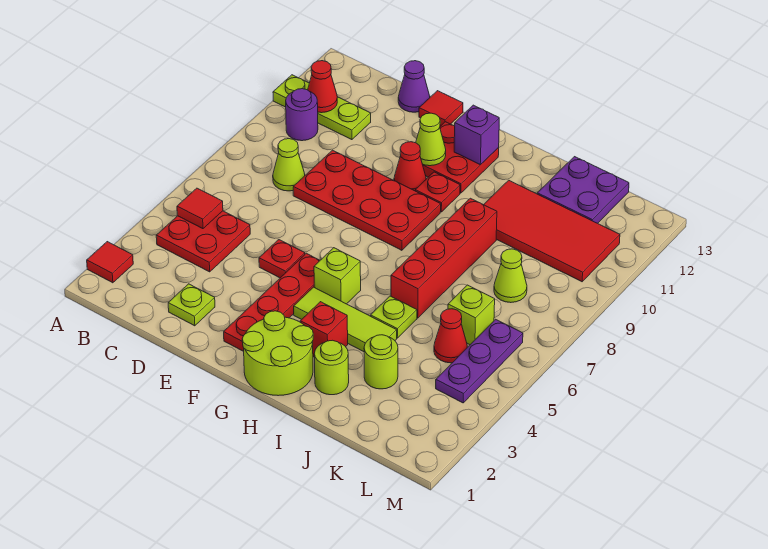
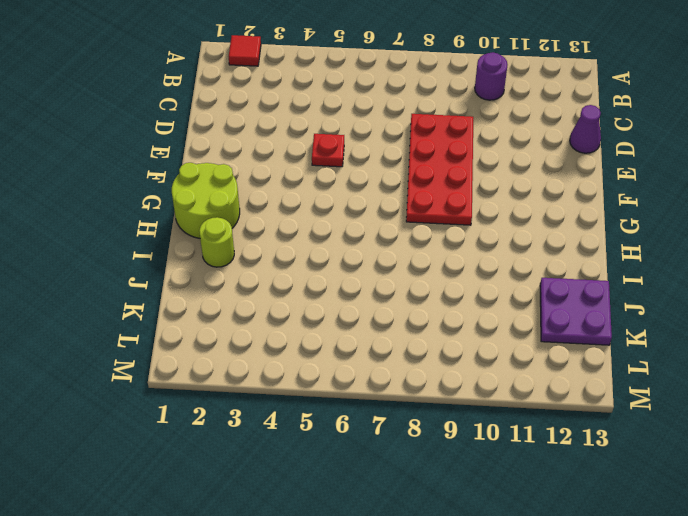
none -> lime 1x3 plate [273,75,371,140]
none -> red 2x2 plate [156,211,250,272]
none -> lime 1x1 cone [273,139,305,191]
none -> lime 1x1 plate [168,284,215,326]

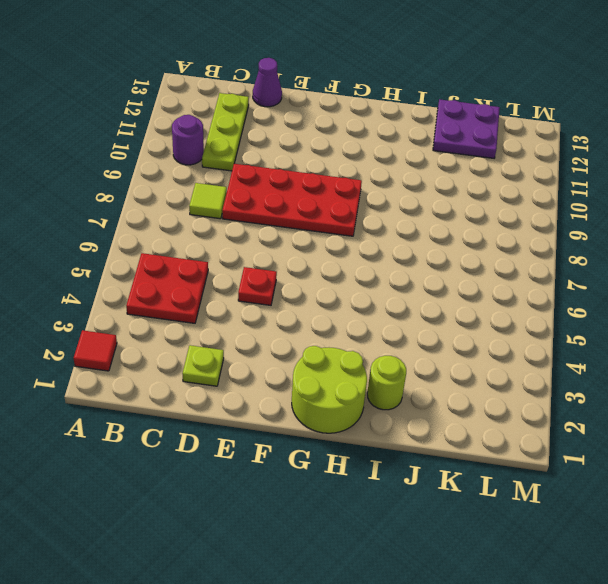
lime 1x1 tile [189,183,227,219] -> lime 1x1 cone [273,139,305,191]
lime 1x3 plate [202,93,249,171] -> lime 1x3 plate turned to [273,75,371,140]
none -> red 1x1 tile [419,91,463,126]
none -> red 1x4 plate [224,253,320,351]
none -> red 1x1 cone [394,142,426,191]
none -> red 2x2 plate [423,122,499,193]

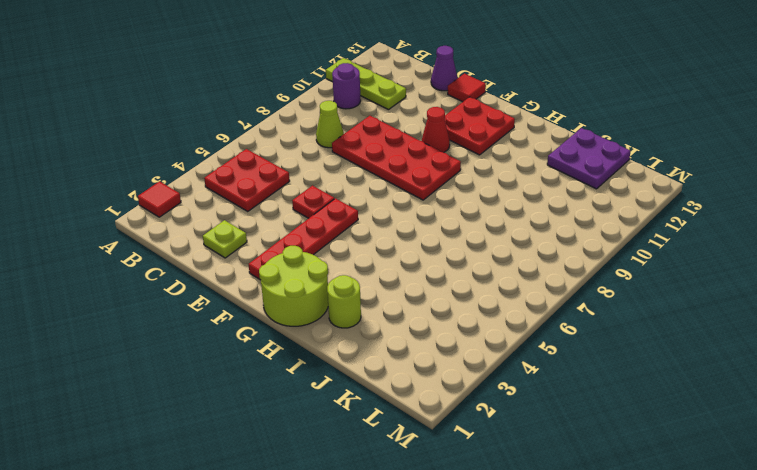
none -> lime 1x3 tile [294,287,397,352]
none -> lime 1x1 brick [314,248,361,304]
none -> red 1x1 plate [415,172,460,212]
none -> red 1x1 brick [300,302,348,357]

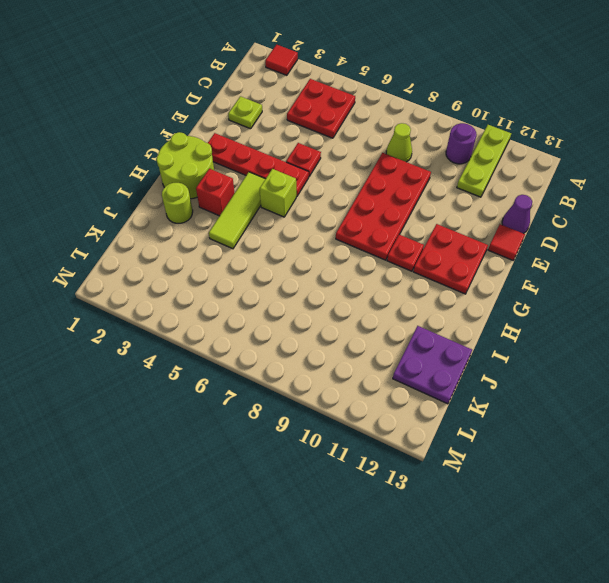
none -> red 1x1 cone [394,142,426,191]
none -> lime 1x1 plate [371,296,417,338]
none -> red 1x4 brick [391,198,497,318]
none -> red 2x4 tile [484,180,620,282]

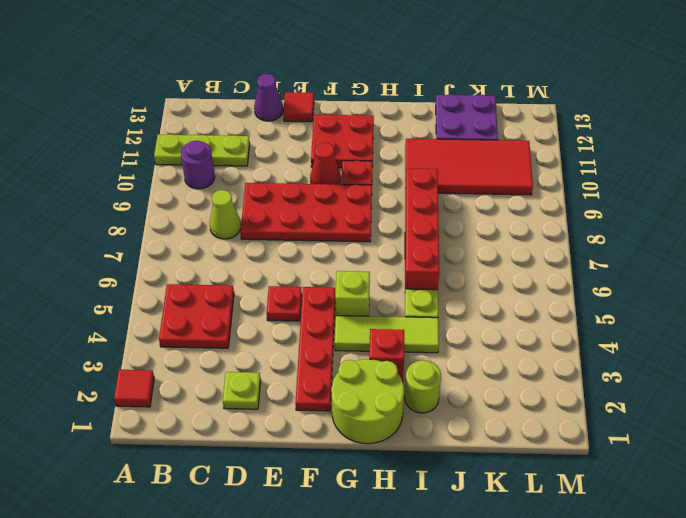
none -> lime 1x1 round brick [364,335,398,389]
none -> red 1x1 cone [434,309,467,363]
none -> lime 1x1 brick [448,285,495,345]
none -> lime 1x1 cone [494,249,527,303]

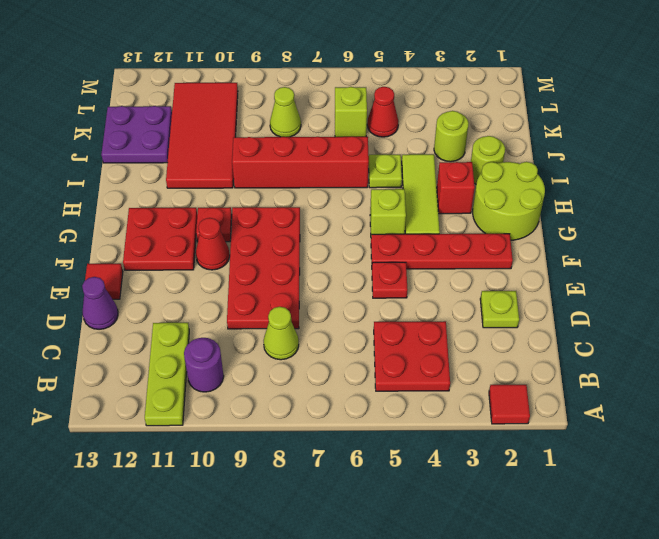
none -> purple 1x3 plate [436,319,523,403]
none -> red 1x1 tile [177,188,223,229]
none -> red 1x1 cone [308,61,337,113]
none -> lime 1x1 cone [416,113,446,166]

